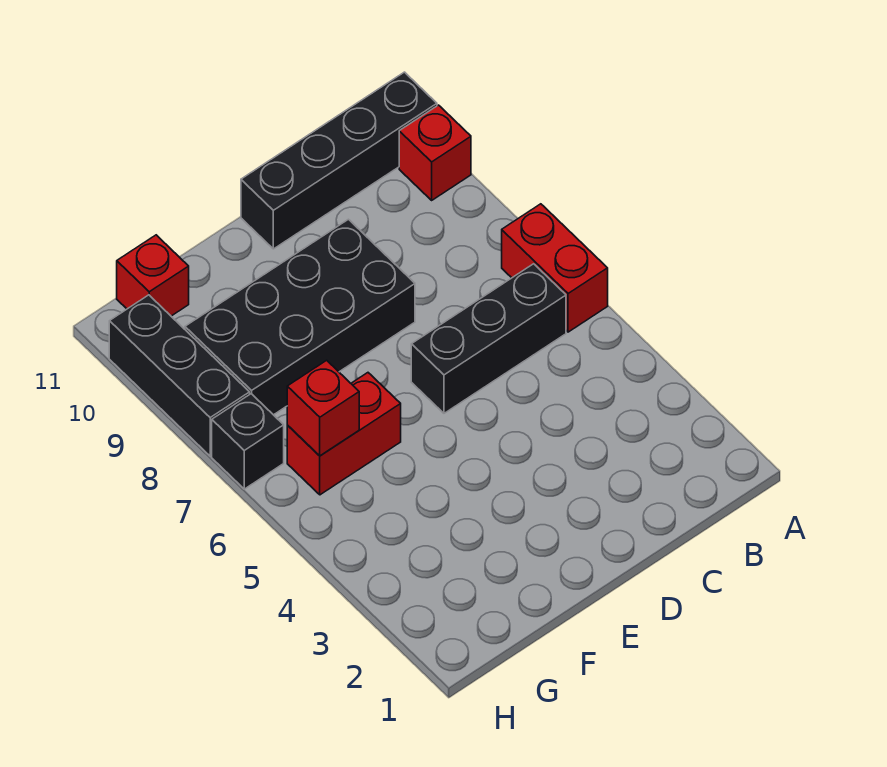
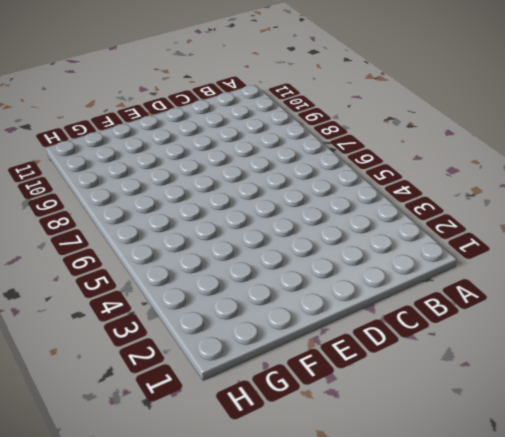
none -> red 1x2 brick [502,204,608,332]
none -> red 1x1 brick [399,105,471,200]

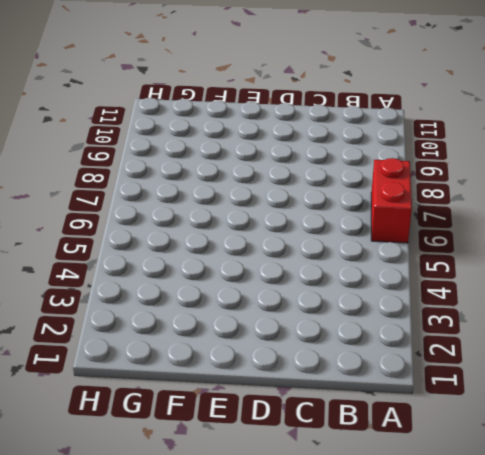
none -> red 1x1 brick [399,105,471,200]
none -> black 1x4 brick [241,72,437,249]

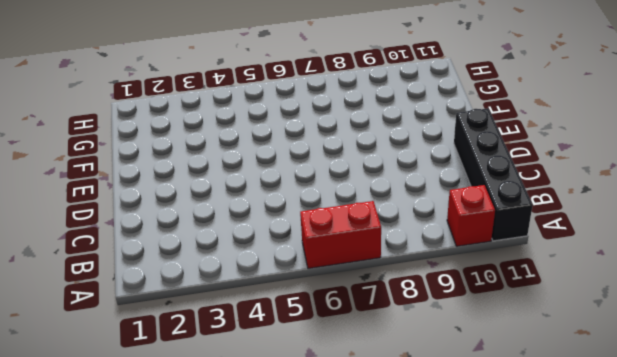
none -> black 1x3 brick [411,264,566,413]
none -> black 2x4 brick [185,219,415,415]

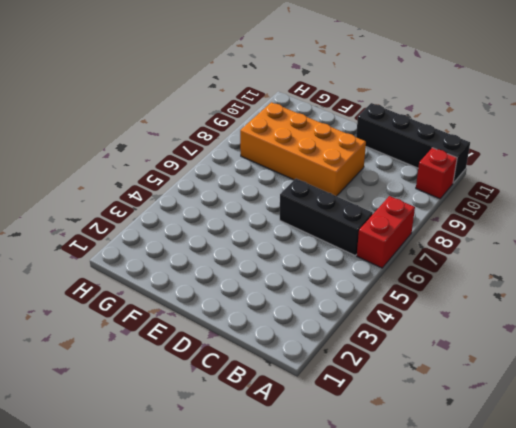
orange 2x4 brick [240,102,366,196] -> black 2x4 brick [185,219,415,415]
none -> red 1x2 brick [287,373,401,495]
none -> red 1x1 brick [117,235,189,316]

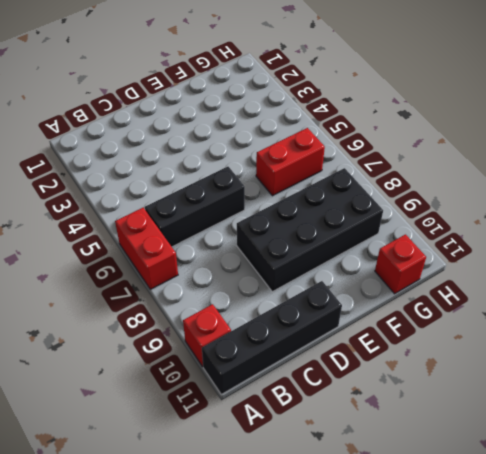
none -> black 1x1 brick [212,394,284,489]
none -> black 1x3 brick [109,295,250,456]

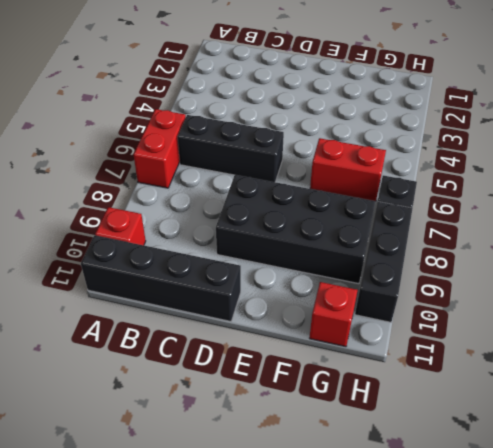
none -> red 1x1 brick [287,360,359,456]

